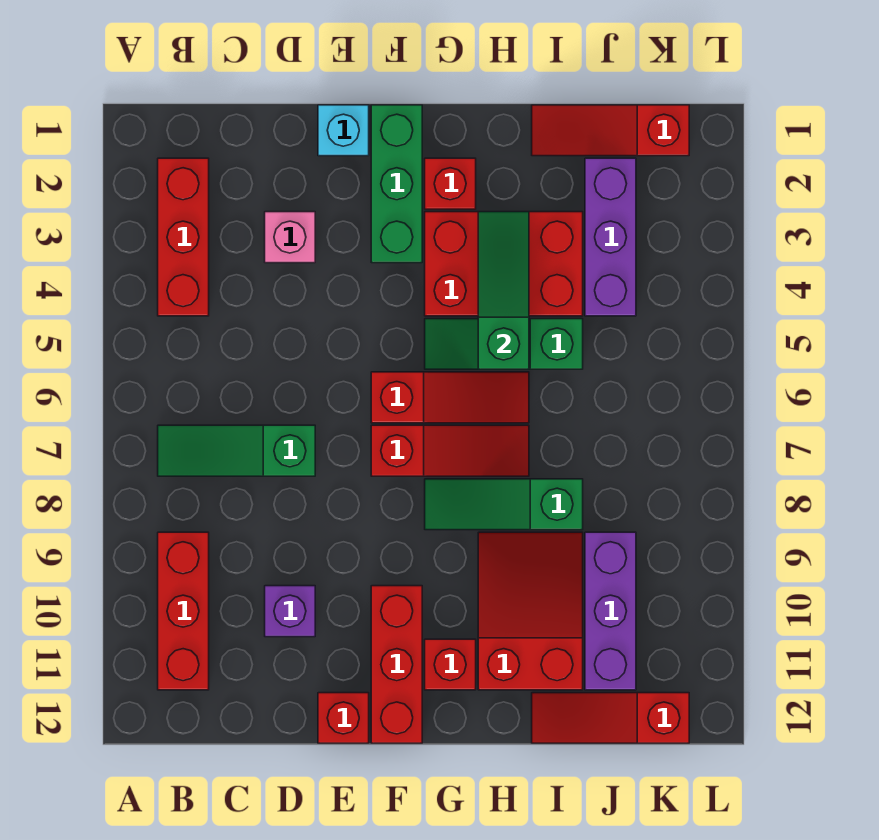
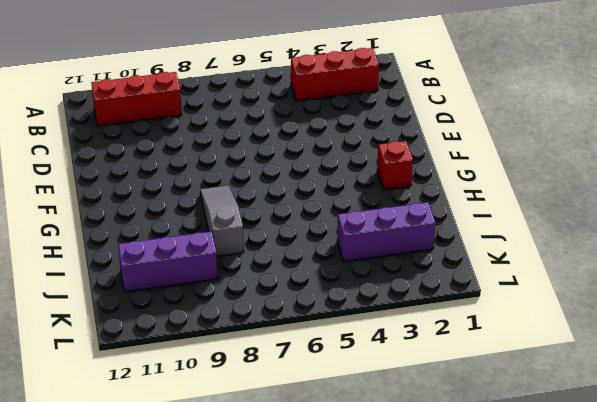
grey 1x3 slope [200,185,244,256] -> green 1x3 slope [425,479,583,530]
none -> green 1x3 slope [158,425,315,476]
none -> pink 1x1 brick [265,212,315,263]
none -> purple 1x1 brick [265,586,315,637]

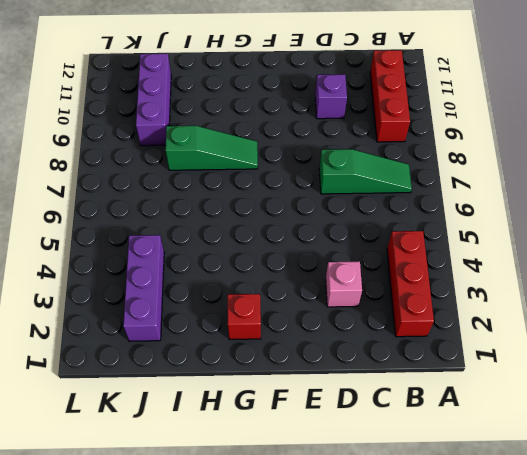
none -> cyan 1x1 brick [318,105,369,156]
none -> red 1x1 brick [318,693,369,743]
none -> green 1x3 brick [371,105,422,263]

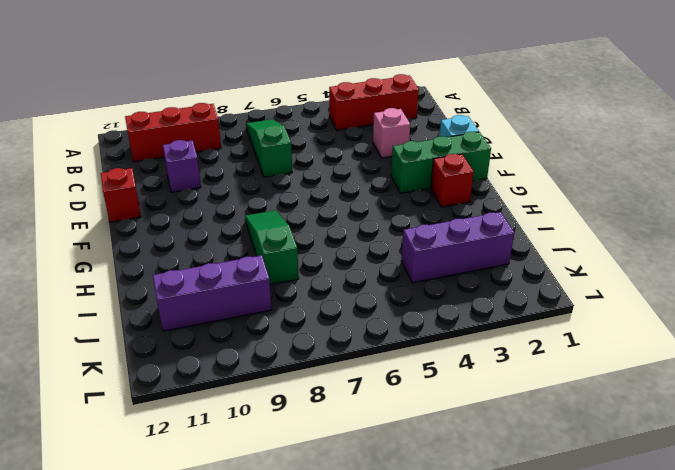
none -> red 1x3 slope [371,372,529,423]
none -> red 1x3 slope [371,425,529,476]
none -> red 1x3 brick [371,586,422,743]

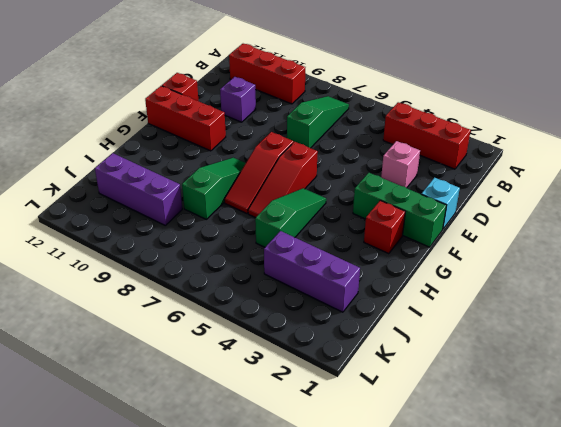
none -> red 2x3 brick [425,212,583,316]
none -> red 1x1 brick [425,639,476,690]
none -> red 2x3 slope [478,532,583,690]

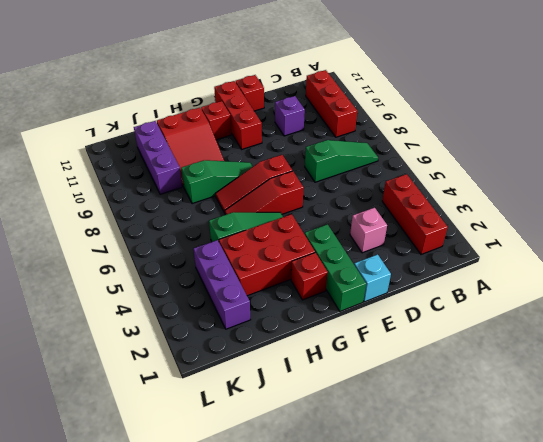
none -> red 1x3 slope [532,105,689,156]
none -> red 1x3 slope [532,693,689,743]
none -> green 1x3 slope [478,212,529,369]

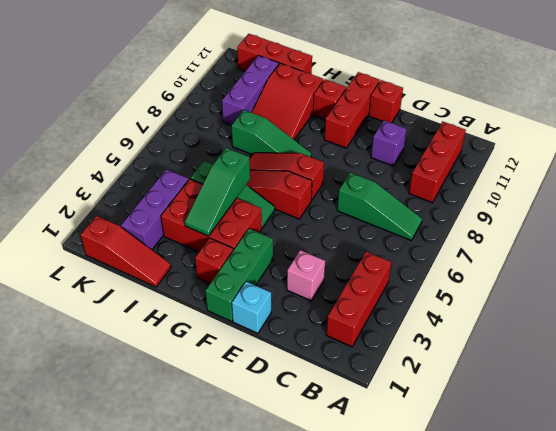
red 1x3 brick [237,34,312,74] -> red 1x3 slope [532,693,689,743]

